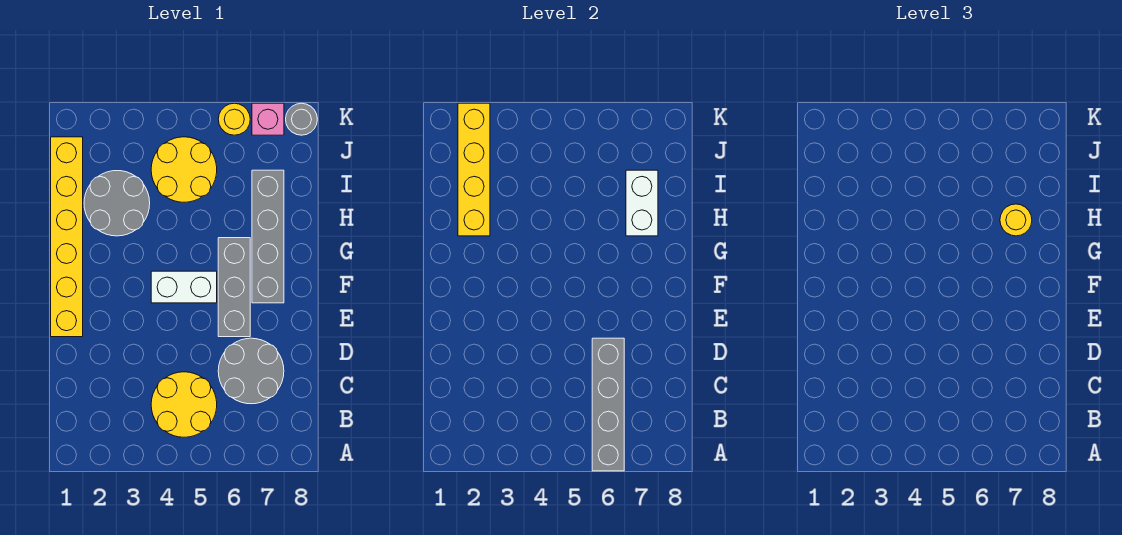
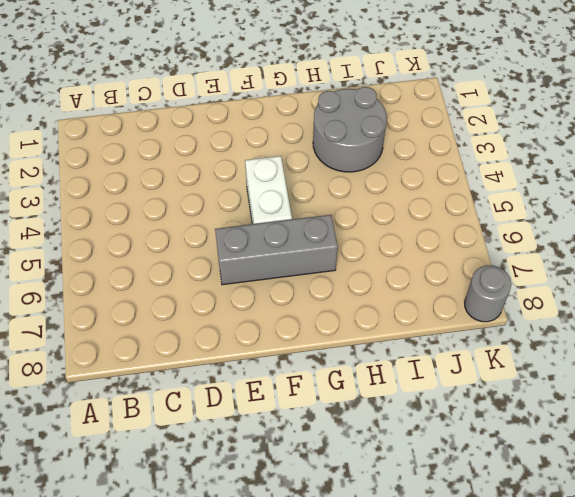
none -> yellow 2x2 round brick [151,372,217,437]
none -> grey 2x2 round brick [218,338,284,404]
none -> yellow 1x6 brick [51,137,83,337]

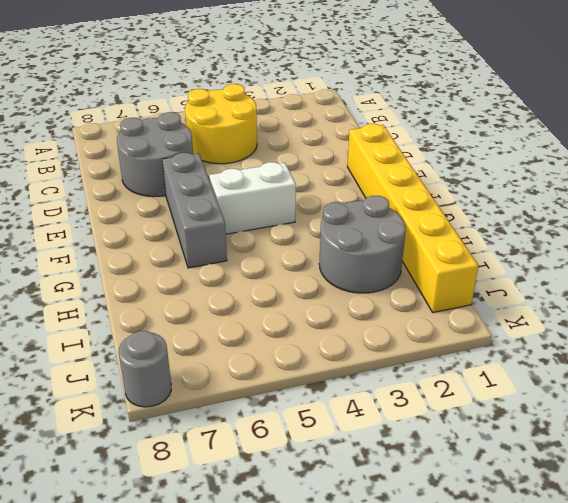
none -> grey 1x4 brick [252,170,284,303]
none -> yellow 2x2 round brick [151,137,217,202]
none -> yellow 1x1 round brick [218,103,250,135]

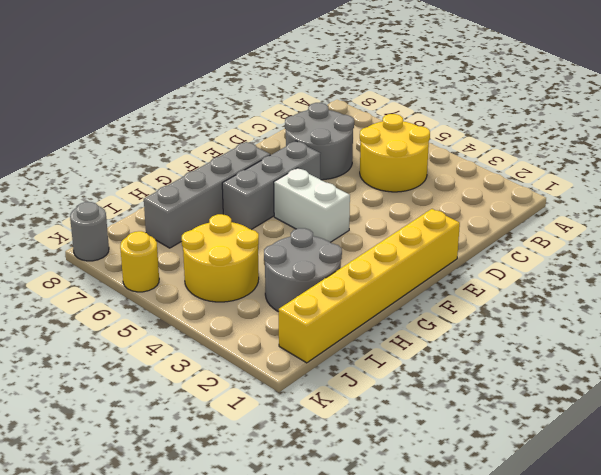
none -> pink 1x1 brick [252,103,284,135]
none -> grey 1x4 brick [592,338,624,471]
none -> yellow 1x4 brick [458,103,490,236]

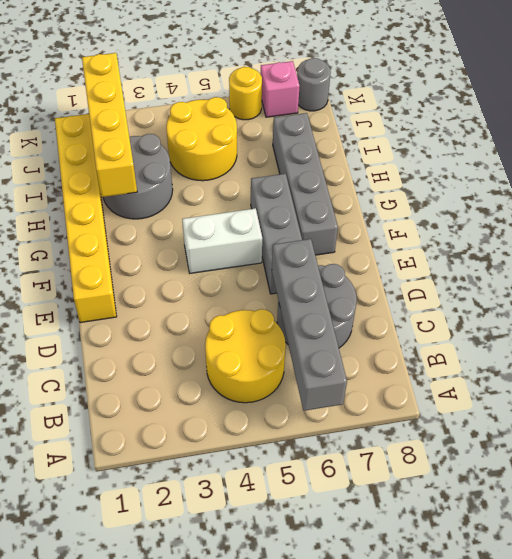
none -> white 1x2 brick [626,170,658,236]
none -> yellow 1x1 round brick [1000,204,1032,236]

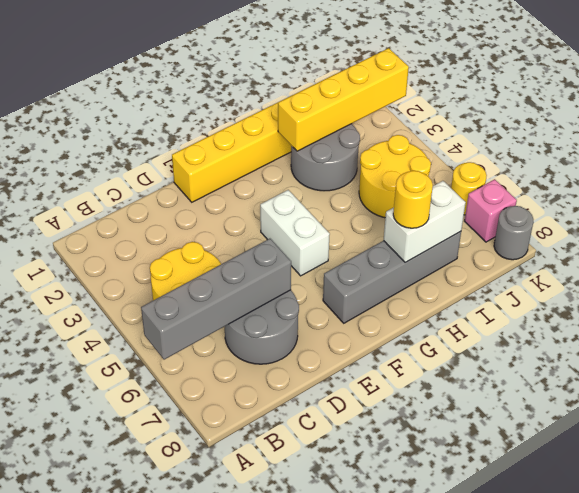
none -> grey 1x3 brick [218,238,250,337]

